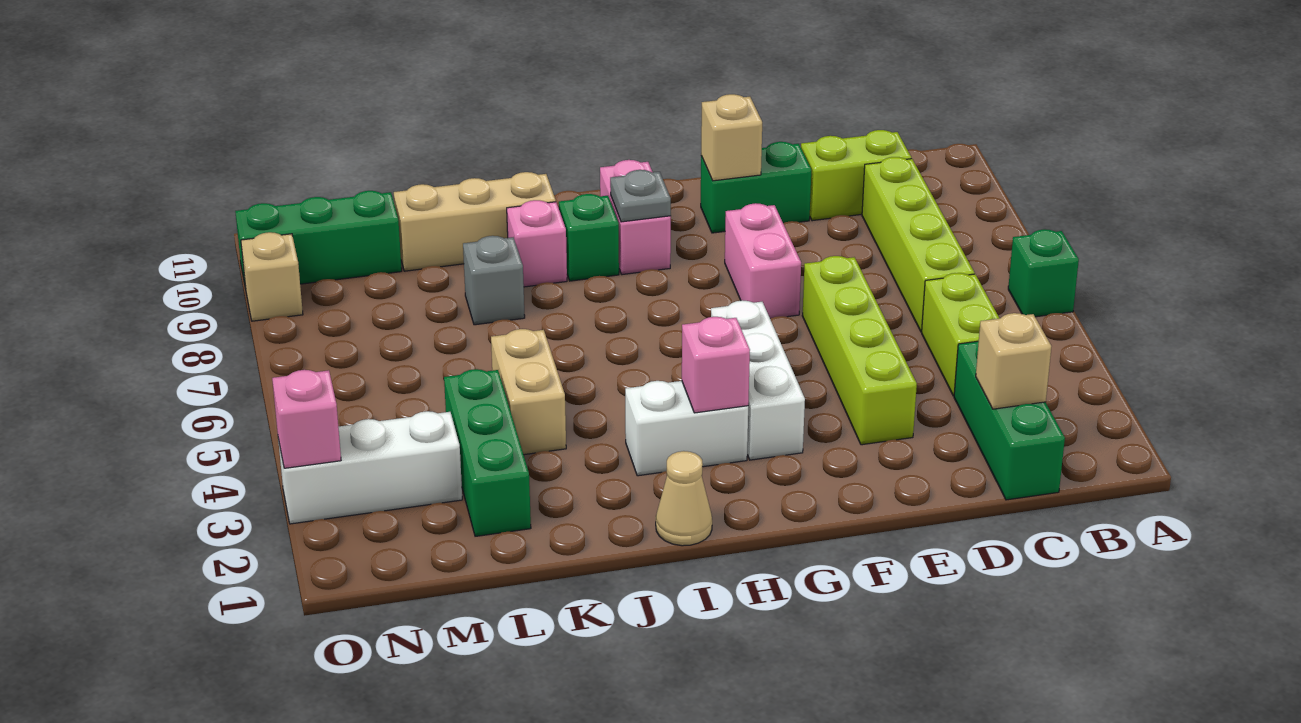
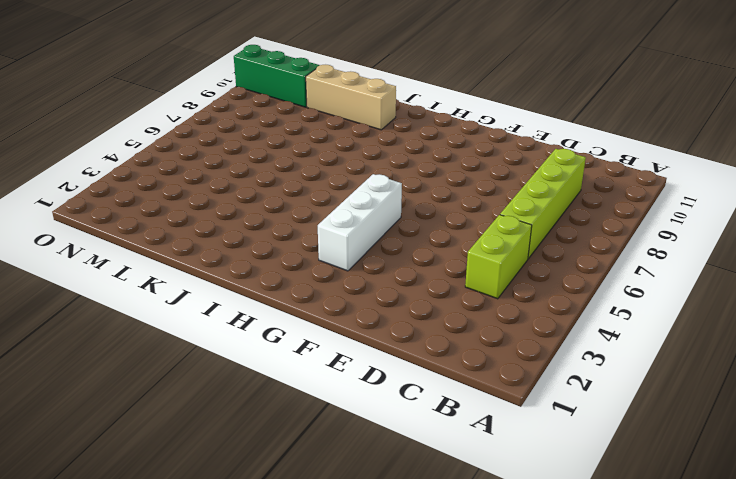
none -> green 1x1 brick [1008,229,1079,317]
none -> green 1x3 brick [954,341,1065,500]
none -> lime 1x2 brick [801,130,911,221]

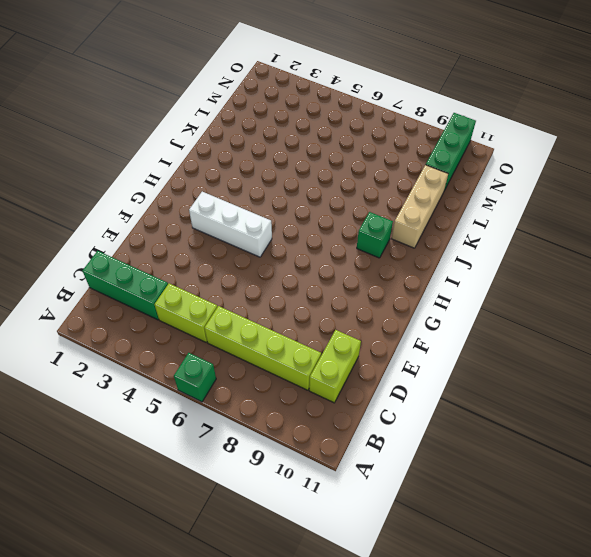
none -> lime 1x4 brick [802,256,917,445]
none -> green 1x2 brick [701,142,811,233]
none -> pink 1x2 brick [725,203,801,319]

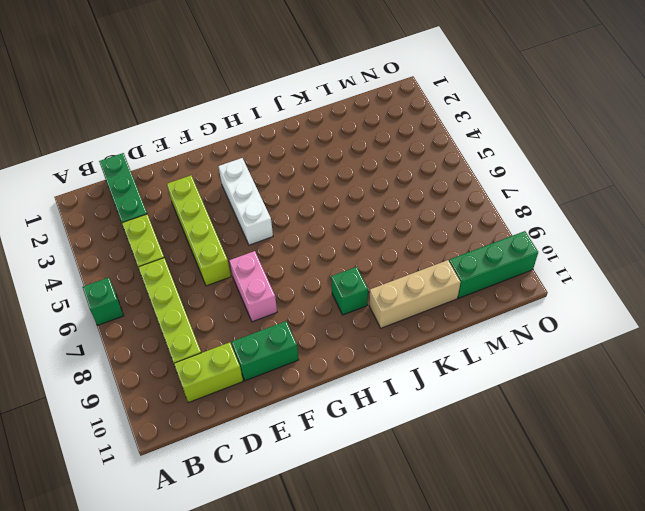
none -> white 1x2 brick [625,381,748,476]
none -> pink 1x2 brick [600,160,671,275]
none -> tan 1x1 cone [656,451,712,546]

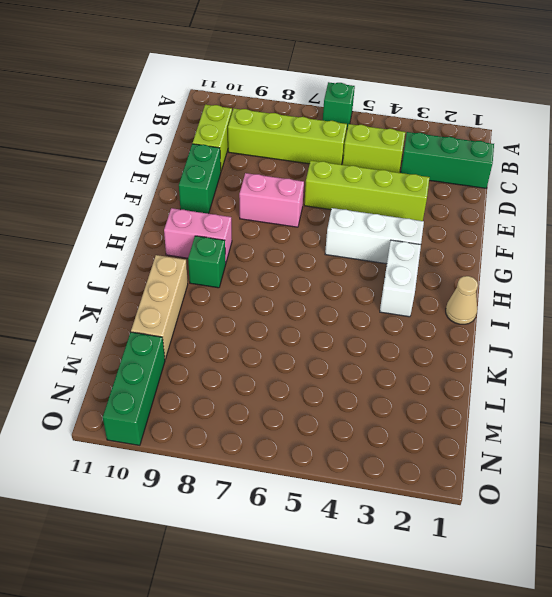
none -> pink 1x1 brick [507,200,567,287]
none -> tan 1x2 brick [491,329,566,455]
none -> grey 1x1 brick [463,236,525,325]

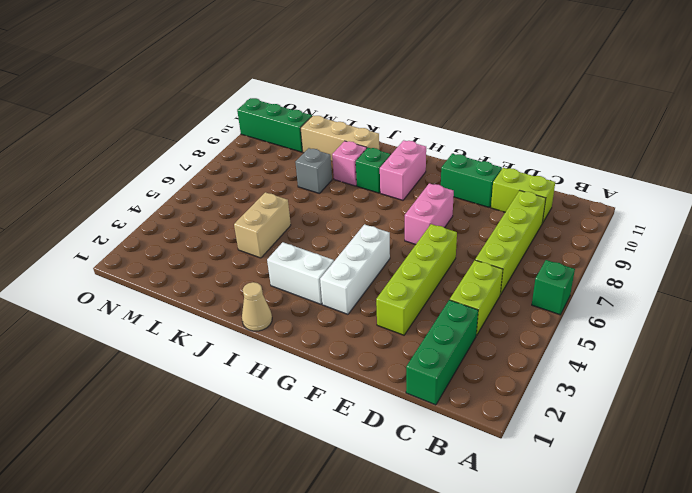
none -> green 1x3 brick [444,369,531,536]
none -> white 1x3 brick [278,411,462,524]
none -> tan 1x1 brick [241,232,303,321]

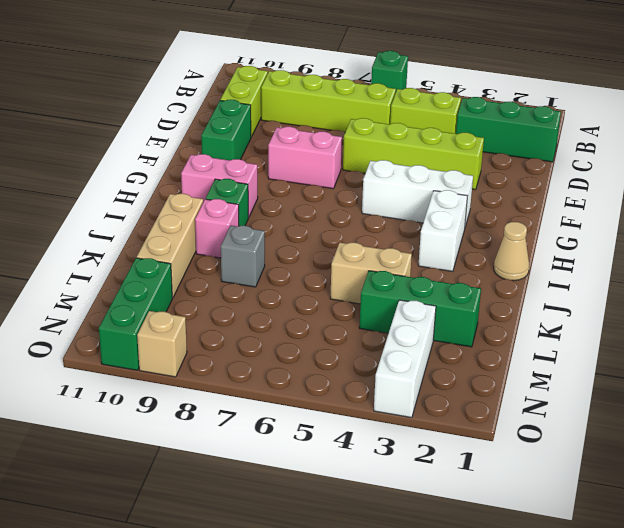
none -> tan 1x1 brick [976,313,1051,409]
none -> tan 1x1 brick [701,94,762,181]
none -> pink 1x1 brick [682,317,750,413]

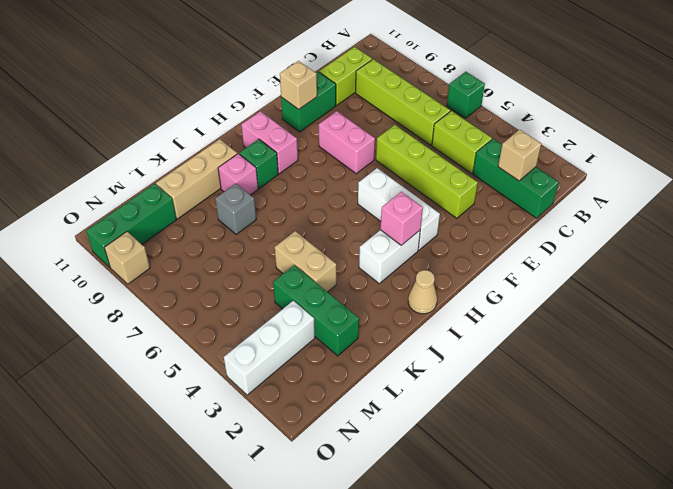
none -> grey 1x1 plate [610,170,671,222]
none -> pink 1x1 brick [272,370,341,468]

